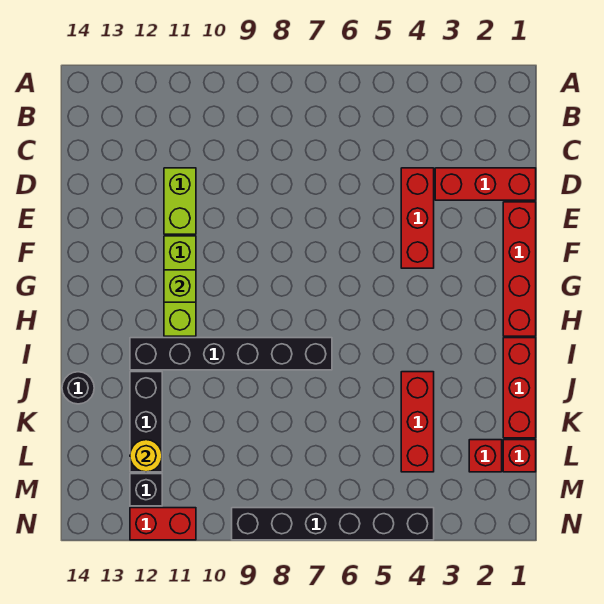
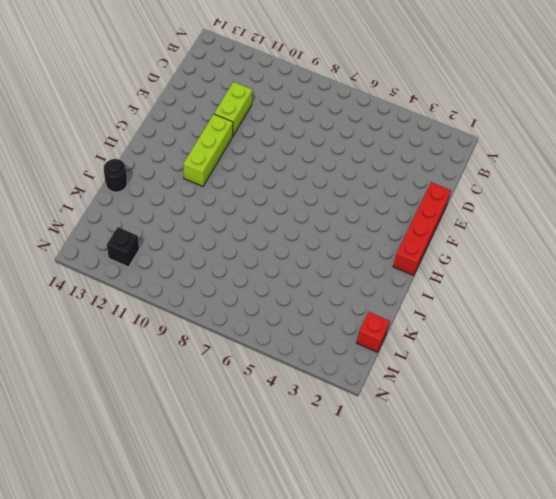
none -> red 1x3 brick [435,168,536,200]
none -> red 1x3 brick [401,168,434,268]
none -> red 1x3 brick [503,338,536,438]

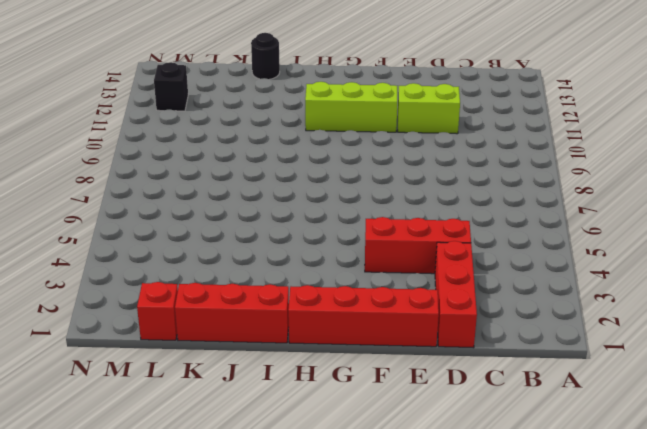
none -> black 1x6 brick [130,338,332,370]
none -> red 1x3 brick [401,372,434,472]
none -> black 1x3 brick [130,372,162,472]

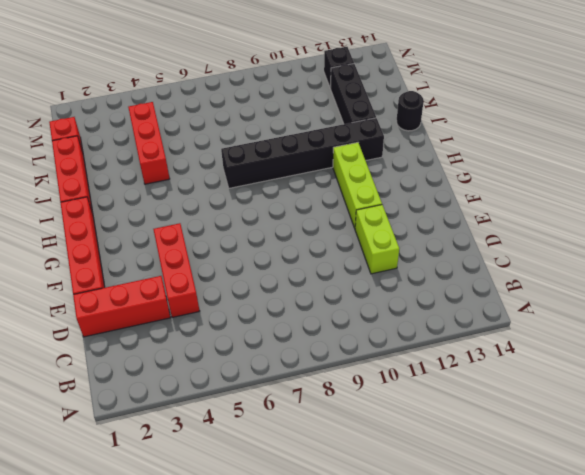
none -> red 1x1 brick [469,440,502,472]
none -> black 1x6 brick [232,508,434,540]
none -> red 1x2 brick [130,508,196,540]

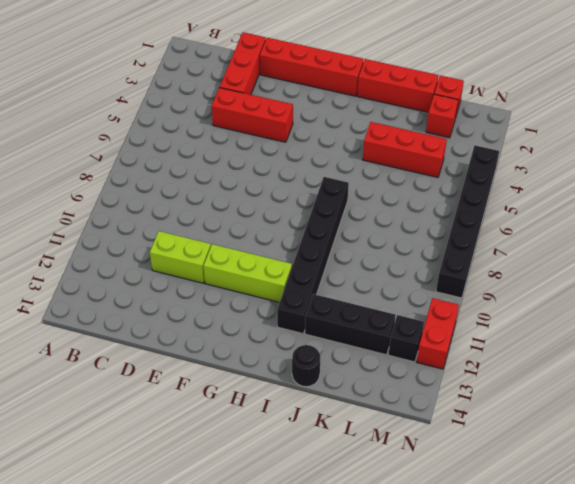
none -> lime 1x1 brick [164,270,196,302]
none -> yellow 1x1 round brick [130,440,162,472]

